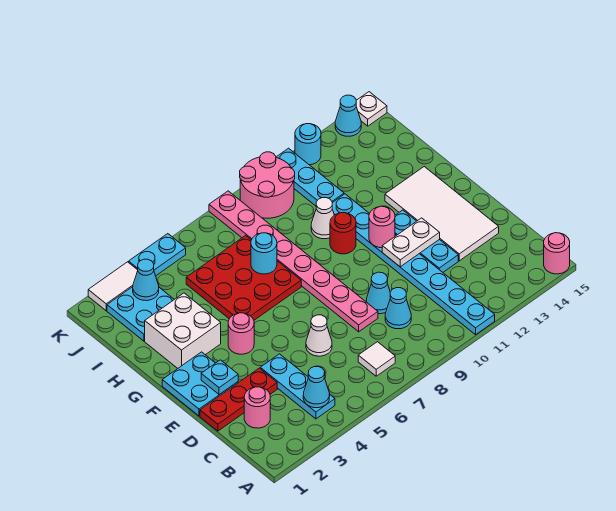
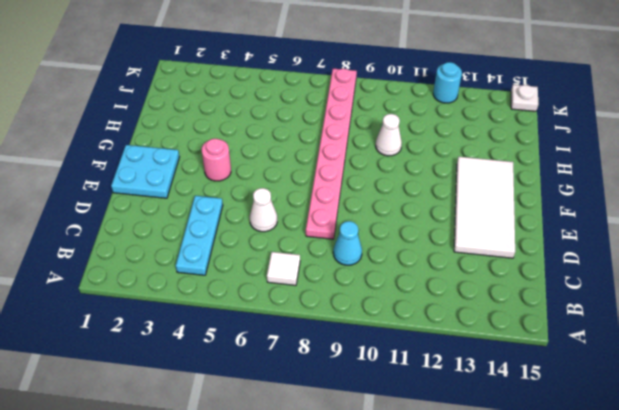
none -> cyan 1x8 plate [332,194,495,335]
none -> pink 1x1 round brick [544,233,570,274]
none -> pink 1x1 round brick [244,387,270,428]
none -> red 1x3 plate [200,368,277,431]

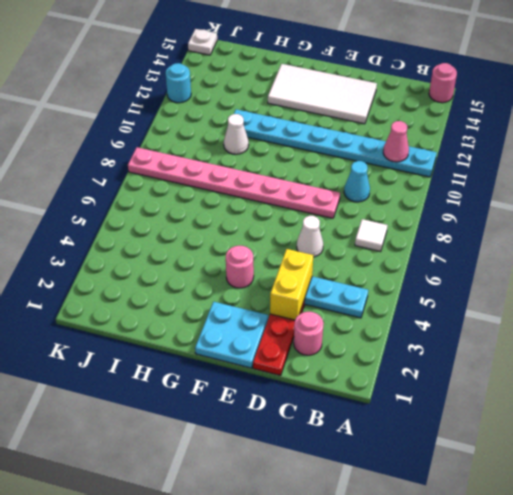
pink 1x1 cone [383,121,409,162] -> none
yellow 1x2 brick [270,249,313,320] -> none
none -> cyan 1x1 cone [366,272,390,314]
none -> cyan 1x3 plate [395,210,458,272]
none -> white 2x2 brick [145,293,221,368]
none -> red 3x3 plate [186,235,301,320]

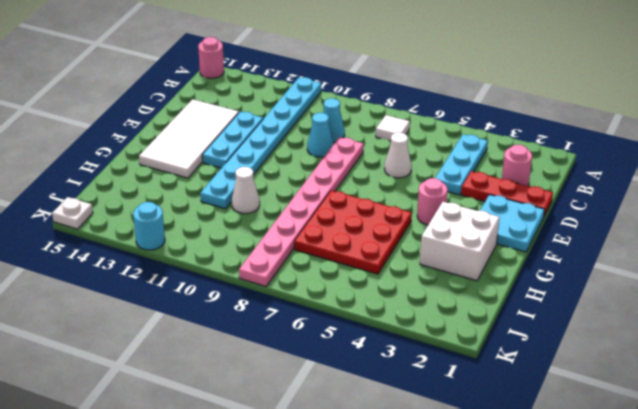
none -> red 1x1 round brick [330,213,356,254]
none -> cyan 2x2 plate [107,287,174,341]
none -> cyan 1x3 plate [276,148,344,206]
none -> pink 2x2 round brick [240,152,295,218]

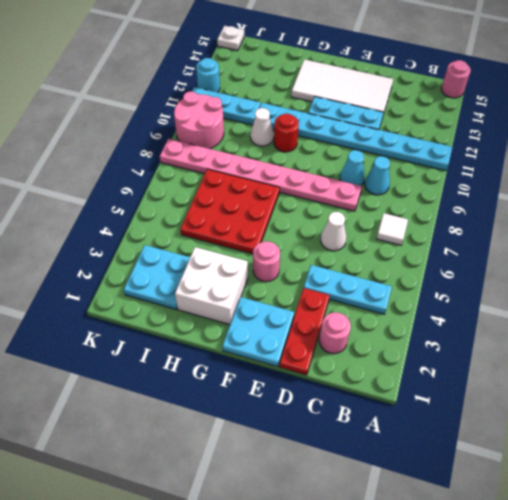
none -> white 1x2 tile [88,262,138,311]
none -> cyan 1x2 plate [129,234,186,276]
none -> cyan 1x1 cone [335,95,361,136]
none -> cyan 1x1 cone [303,367,330,408]

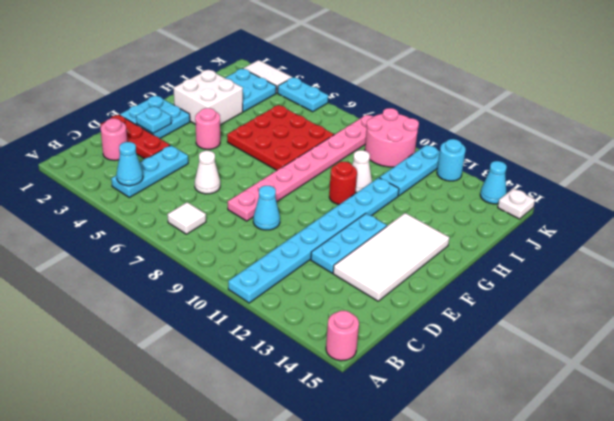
none -> cyan 1x1 cone [385,288,411,329]
none -> white 1x2 plate [382,218,440,267]
none -> pink 1x1 round brick [369,206,395,248]
none -> cyan 1x1 round brick [251,233,277,274]

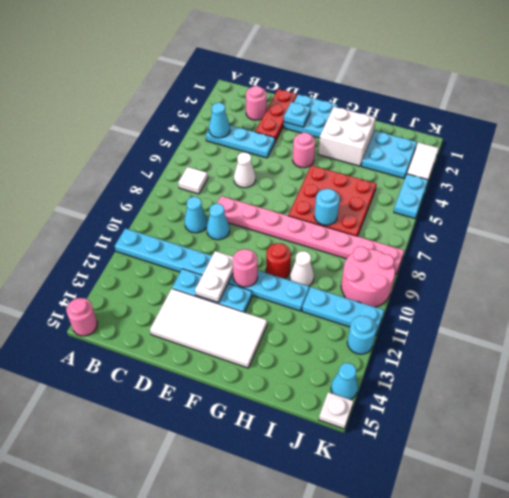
none -> cyan 1x1 cone [133,259,159,301]

